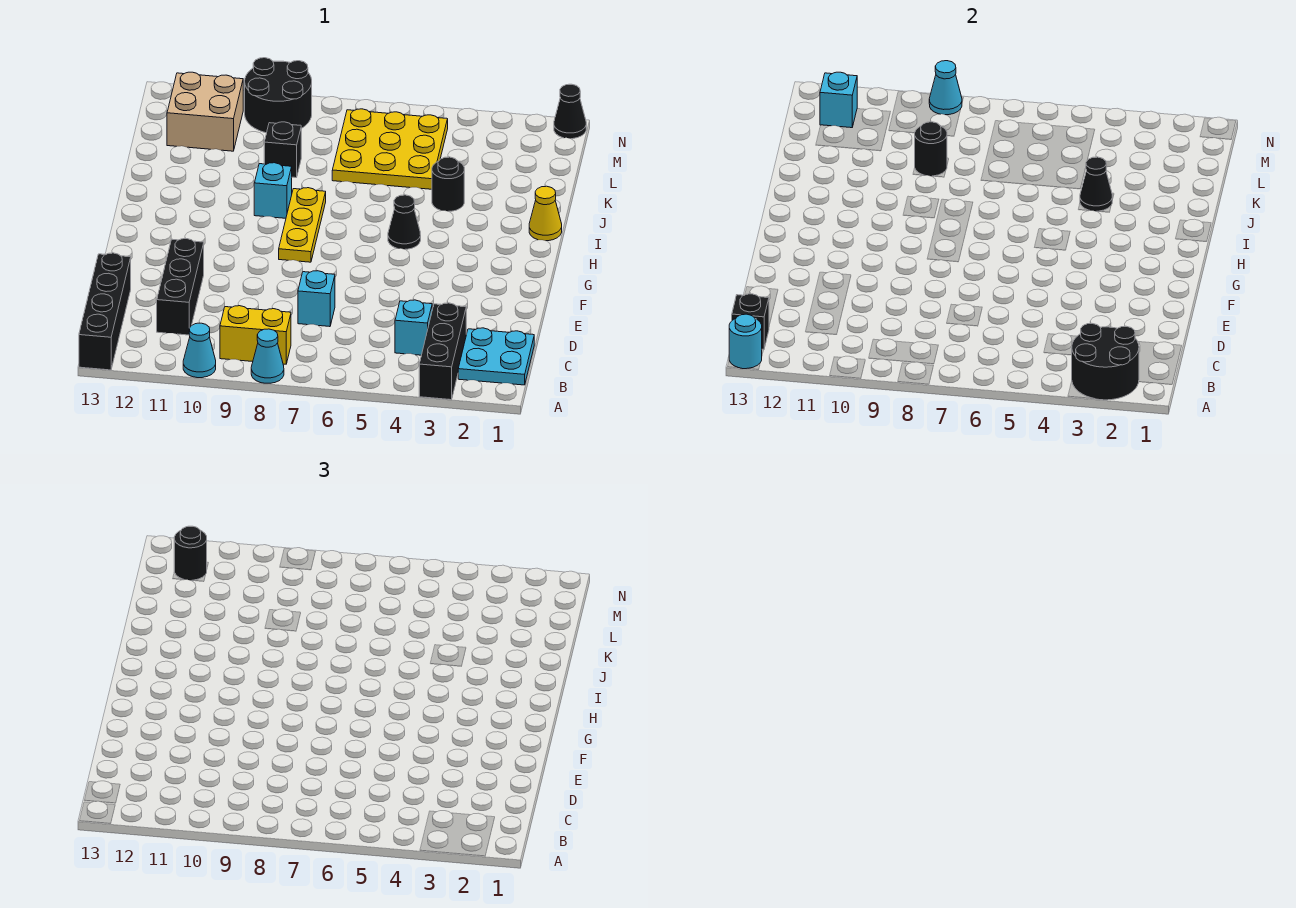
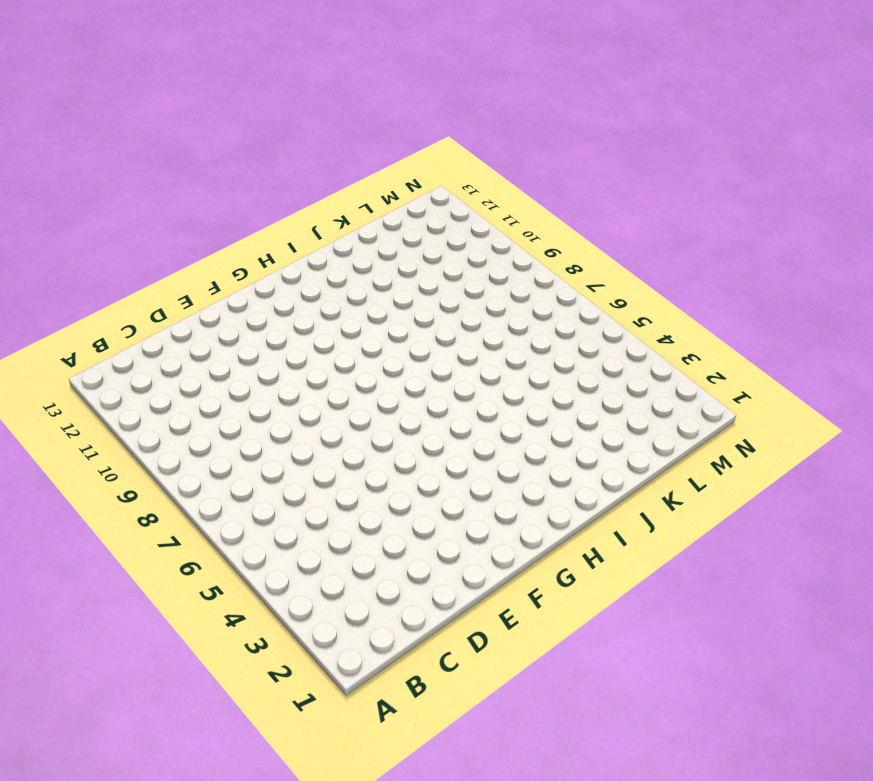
none -> black 1x3 brick [419,303,466,400]
none -> cyan 1x1 cone [251,329,284,383]
none -> cyan 1x1 cone [183,323,216,378]

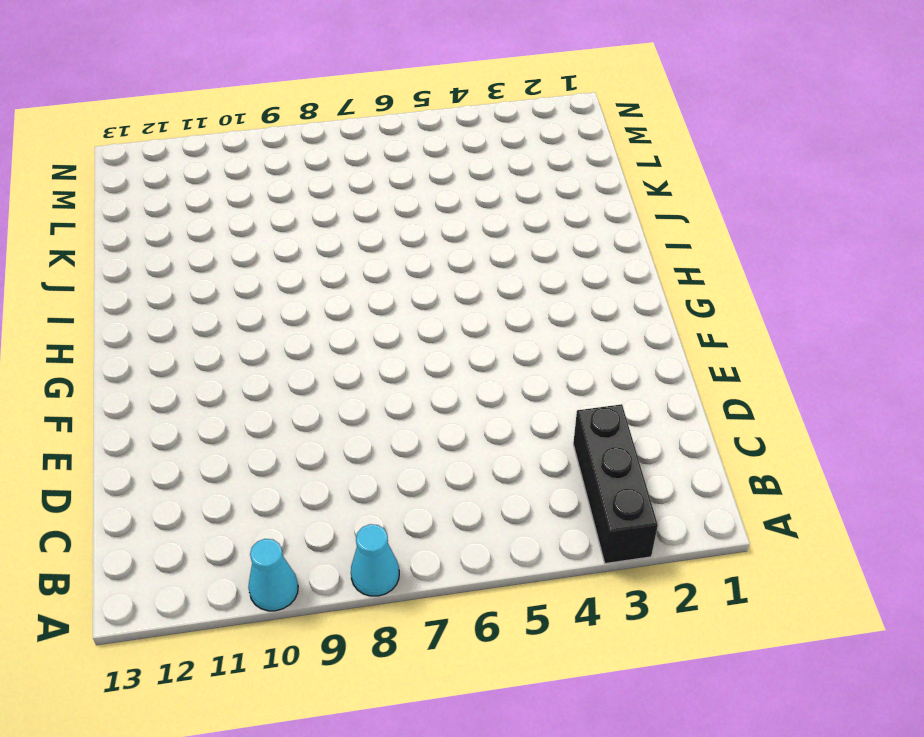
none -> black 1x4 brick [79,253,131,370]
none -> cyan 2x2 plate [458,328,534,385]
none -> yellow 1x2 brick [220,306,291,364]

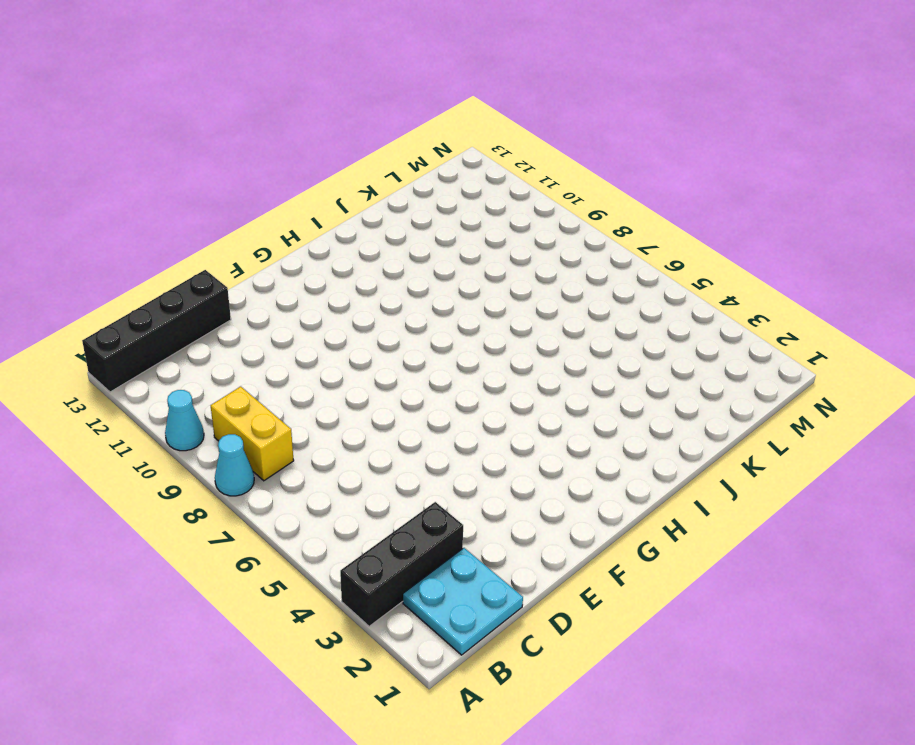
none -> cyan 1x1 brick [395,300,432,355]
none -> black 1x3 brick [157,239,204,335]
none -> cyan 1x1 brick [298,271,335,327]

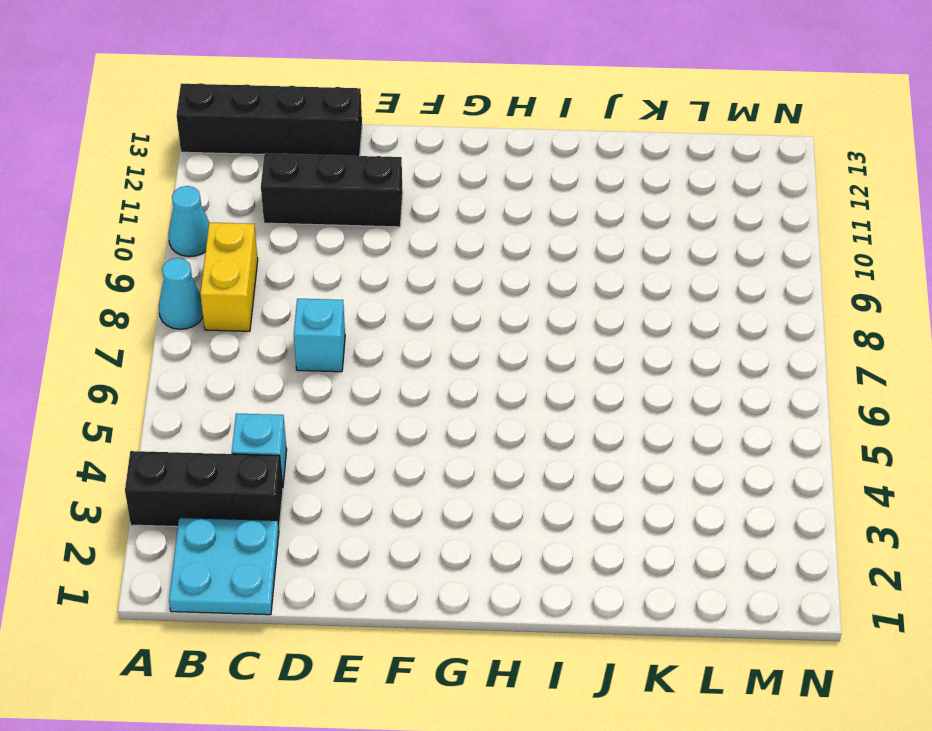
none -> yellow 1x3 plate [279,188,326,262]
none -> black 1x1 cone [388,195,421,249]
none -> yellow 1x1 cone [529,186,562,241]

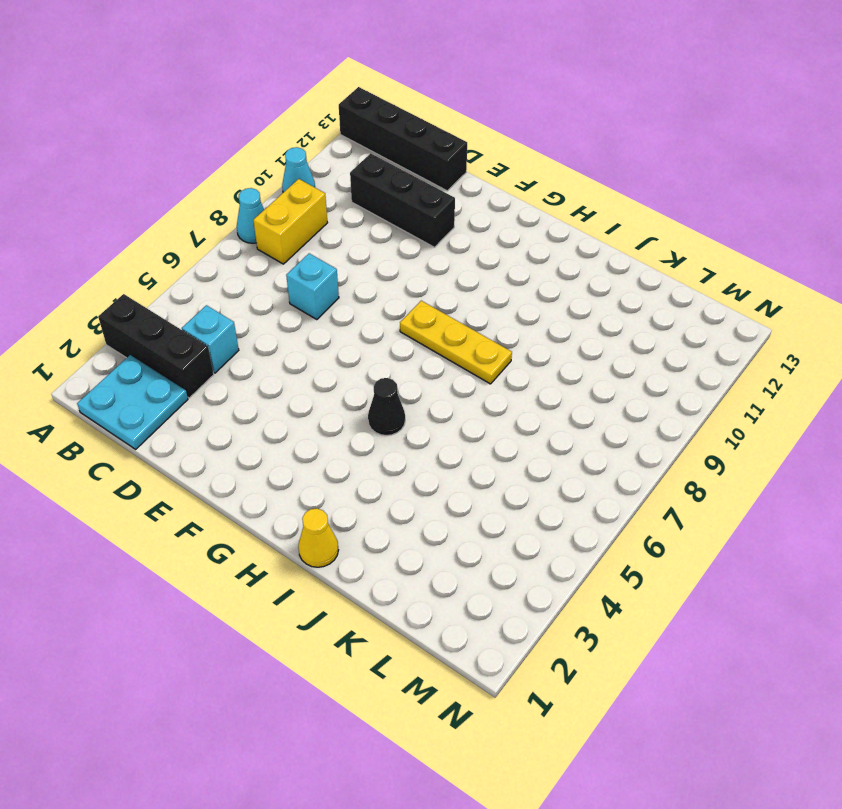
none -> cyan 1x1 brick [254,163,292,218]
none -> black 1x1 round brick [432,157,464,211]
none -> yellow 3x3 plate [332,109,448,189]

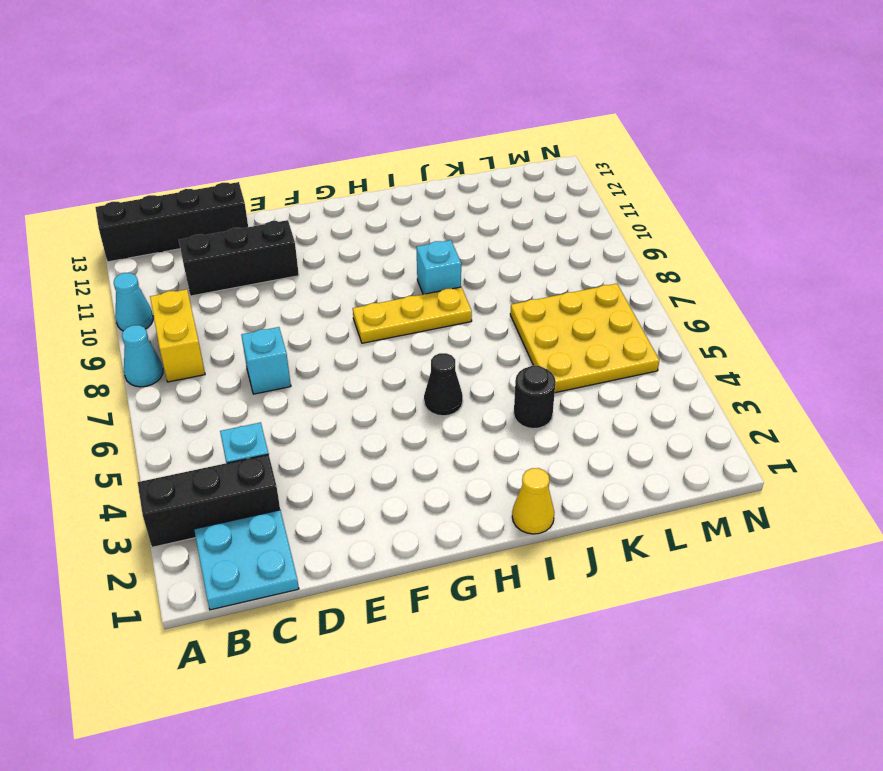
none -> black 1x1 brick [264,122,301,178]
none -> tan 2x2 brick [167,72,243,151]
none -> black 2x2 round brick [245,58,312,133]

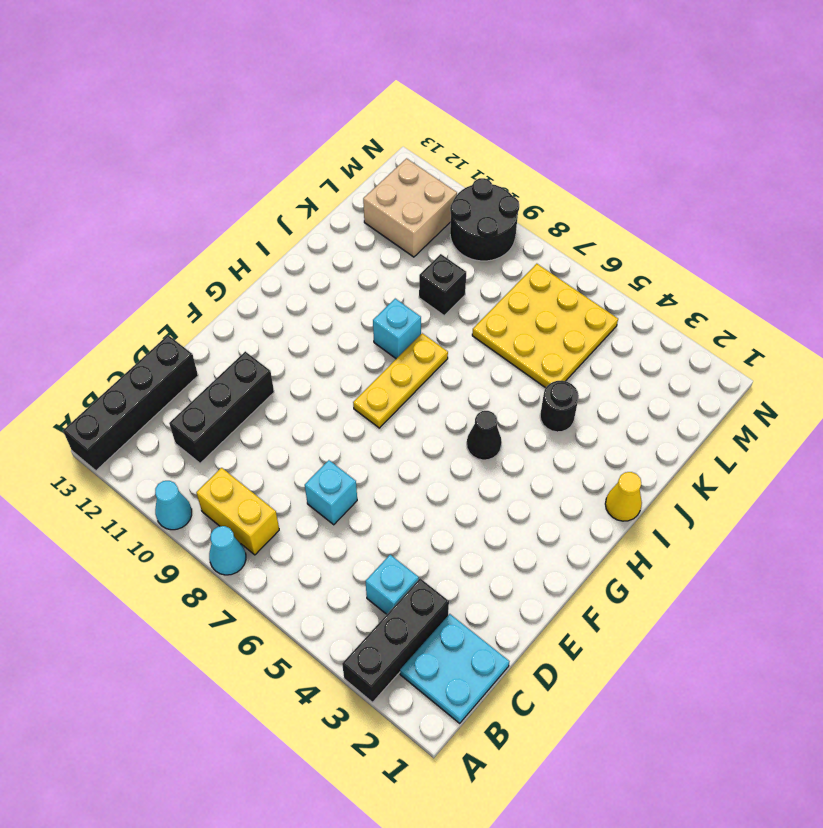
none -> black 1x1 cone [554,84,586,139]
none -> black 2x2 round brick [1072,324,1139,400]
none -> cyan 1x1 round brick [729,314,762,369]

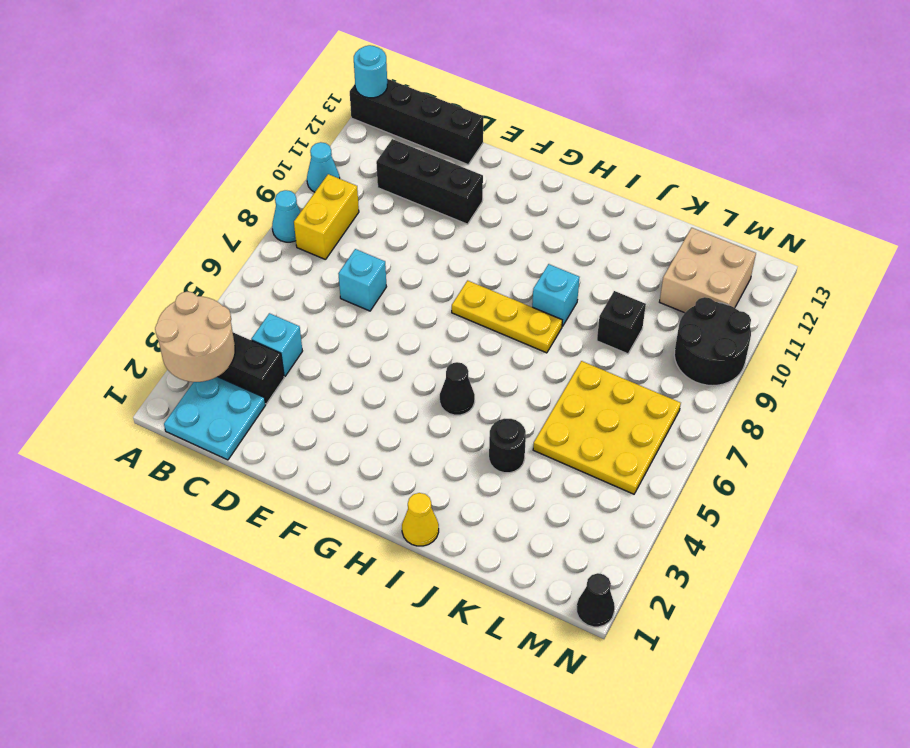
tan 2x2 round brick [155,292,235,382] -> black 2x2 round brick [1072,324,1139,400]
none -> black 1x1 brick [732,294,769,349]
none -> black 1x1 cone [1080,157,1112,211]
none -> black 1x1 round brick [915,122,947,176]

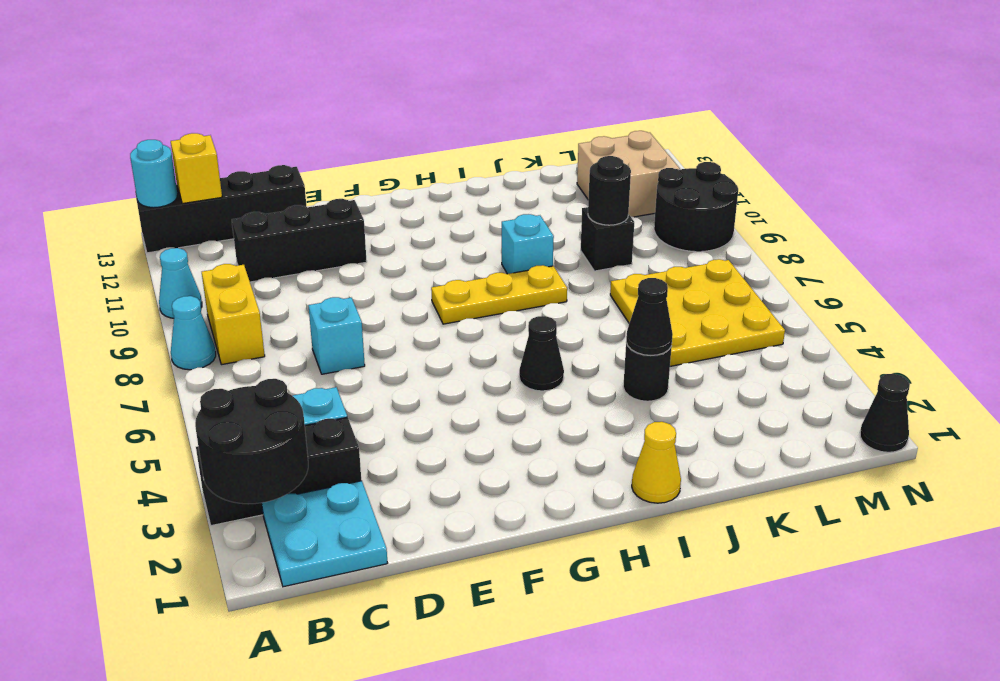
yellow 1x1 brick [171,133,222,204] -> black 1x1 brick [732,294,769,349]
none -> cyan 1x1 brick [820,72,857,128]
none -> cyan 1x1 cone [929,61,962,115]
none -> black 1x1 round brick [174,526,207,581]

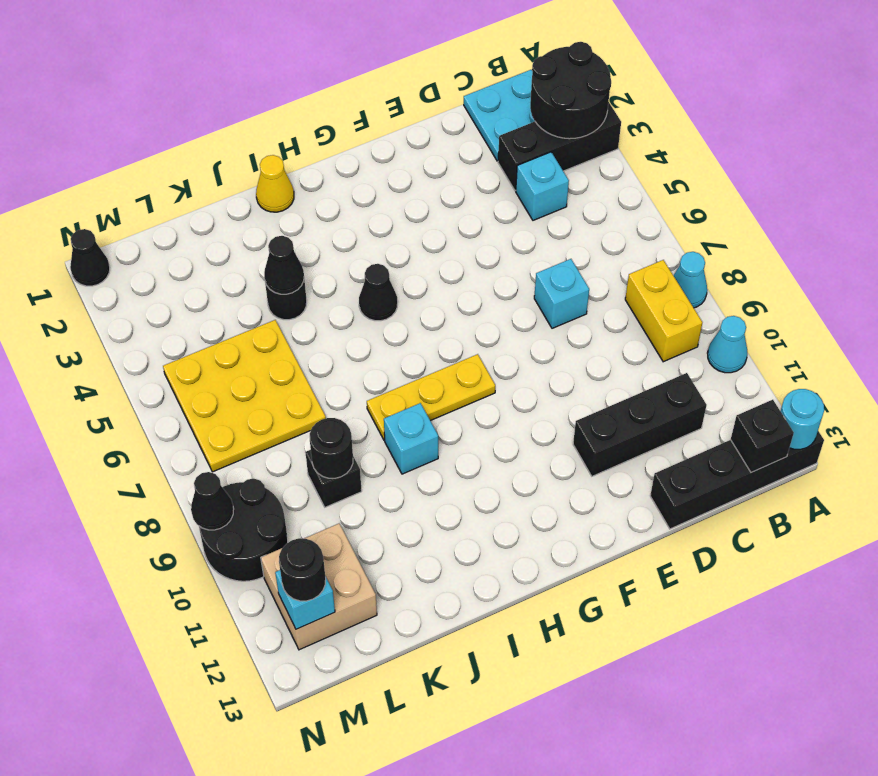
black 1x1 cone [191,472,234,530] -> cyan 1x1 cone [929,61,962,115]

